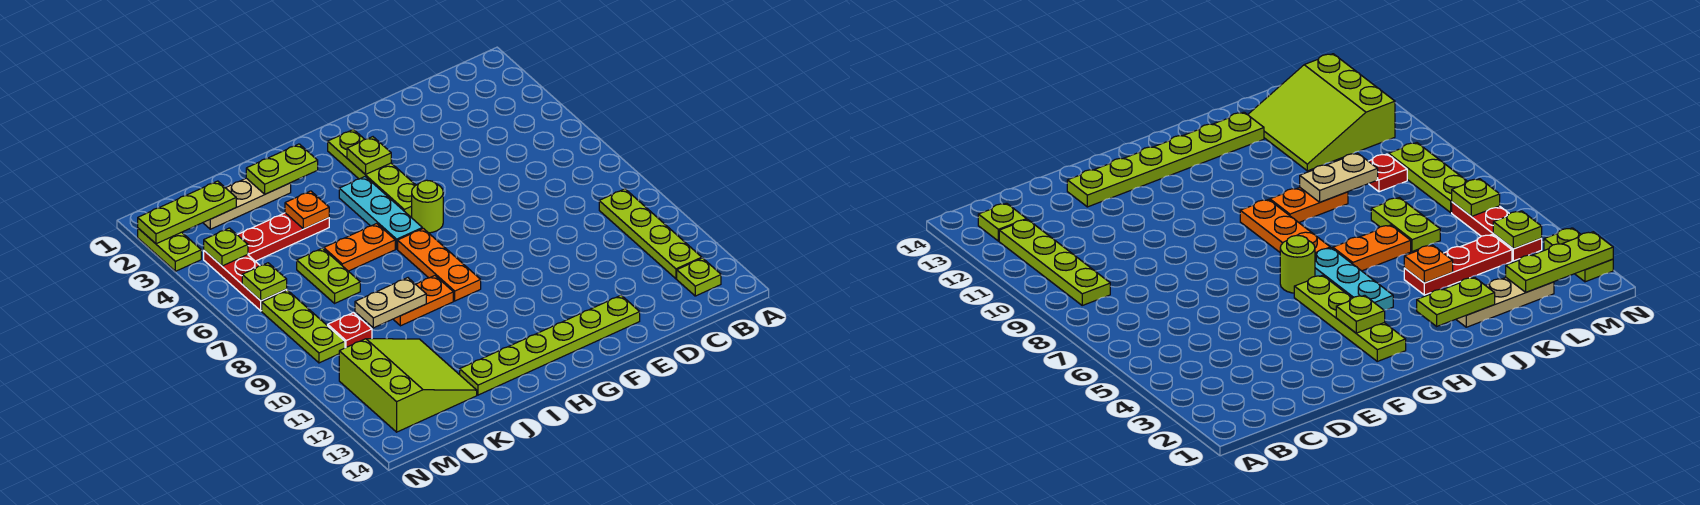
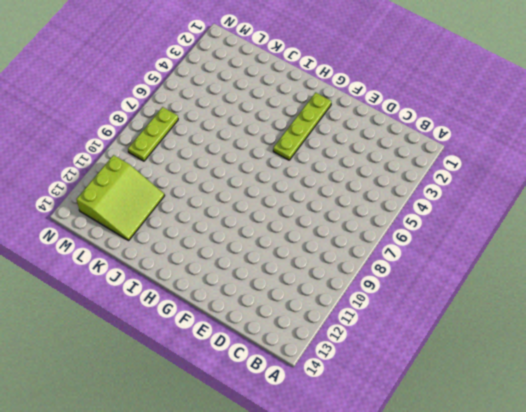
none -> lime 1x4 plate [599,189,702,279]
none -> lime 1x1 plate [677,258,721,296]
none -> lime 1x6 plate [460,295,640,395]

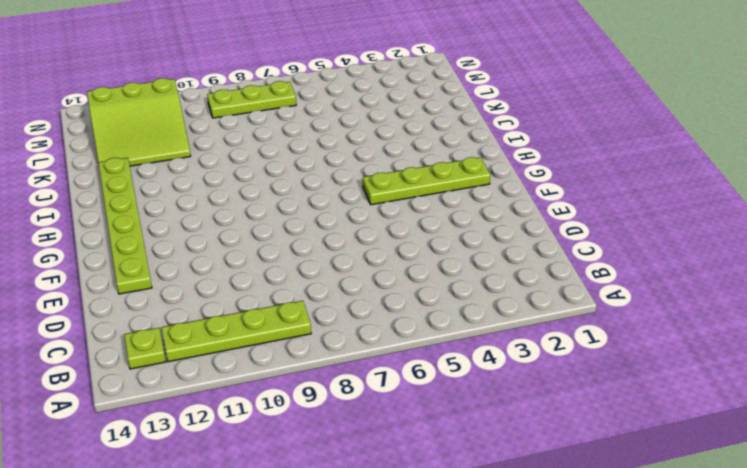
none -> lime 1x1 round brick [412,180,443,233]
none -> cyan 1x3 plate [339,177,422,249]
none -> orange 1x3 plate [398,228,481,301]

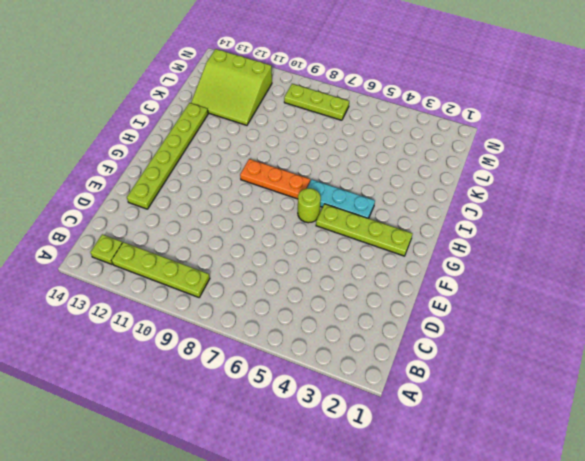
none -> orange 1x2 plate [324,224,395,271]
none -> orange 1x2 plate [393,276,453,326]
none -> tan 1x3 plate [203,178,291,229]

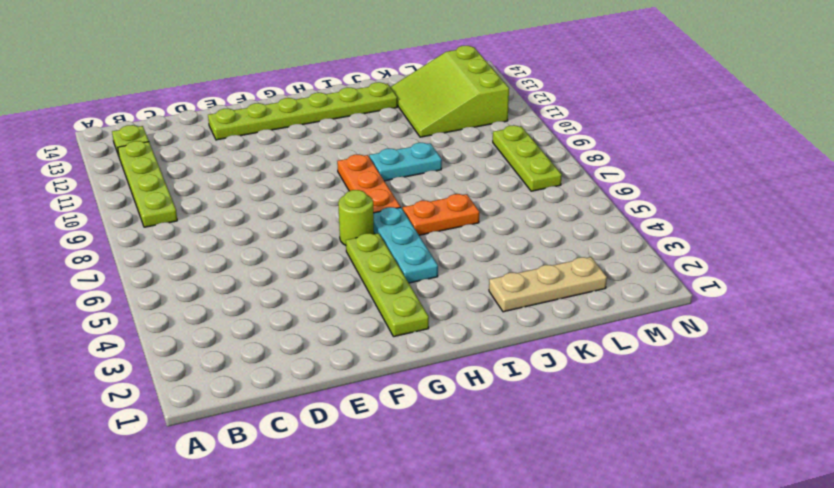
cyan 1x2 plate [369,143,442,181] -> orange 1x2 plate [393,276,453,326]
none -> red 1x3 plate [238,213,329,261]
none -> lime 1x2 plate [297,248,360,303]
none -> red 1x1 plate [328,313,372,348]

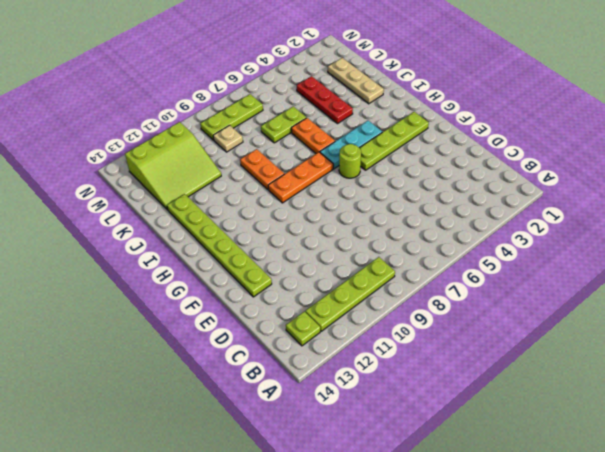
tan 1x1 plate [213,125,243,152] -> red 1x1 plate [328,313,372,348]
none -> red 1x3 plate [204,251,287,311]
none -> lime 1x2 plate [138,228,201,271]
none -> lime 1x1 plate [347,137,391,175]

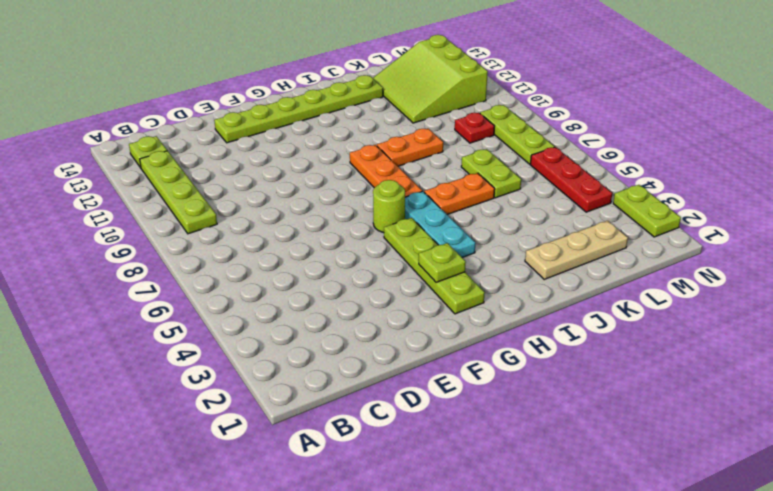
none -> red 1x3 plate [238,213,329,261]
none -> lime 1x2 plate [246,144,318,194]
none -> orange 1x1 plate [285,191,329,229]

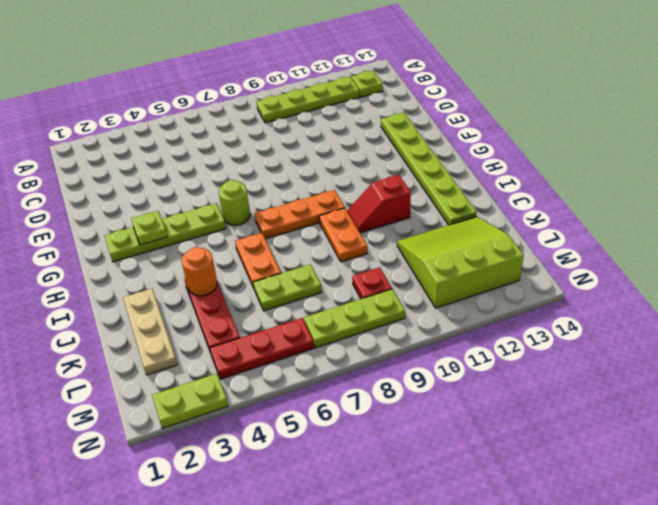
red 1x2 slope [347,175,411,233] -> none
orange 1x1 round brick [182,247,217,296] -> orange 1x1 plate [285,191,329,229]
none -> cyan 1x3 plate [339,177,422,249]
none -> lime 1x2 plate [246,144,318,194]
none -> tan 1x2 plate [355,278,426,328]

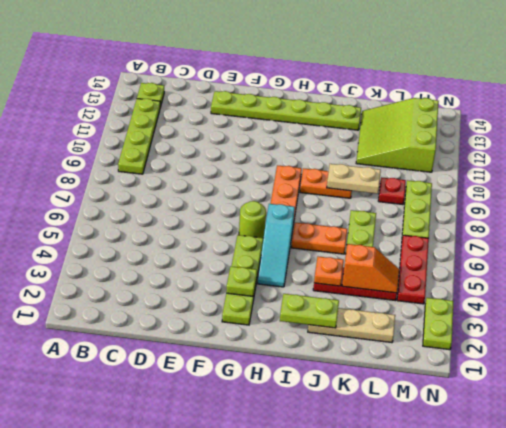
cyan 1x3 slope [258,204,295,287] -> cyan 1x3 plate [339,177,422,249]
orange 1x2 slope [342,244,399,293] -> none
none -> lime 1x3 plate [138,181,236,244]
none -> lime 1x1 plate [204,228,248,266]
none -> lime 1x1 plate [242,263,287,301]

